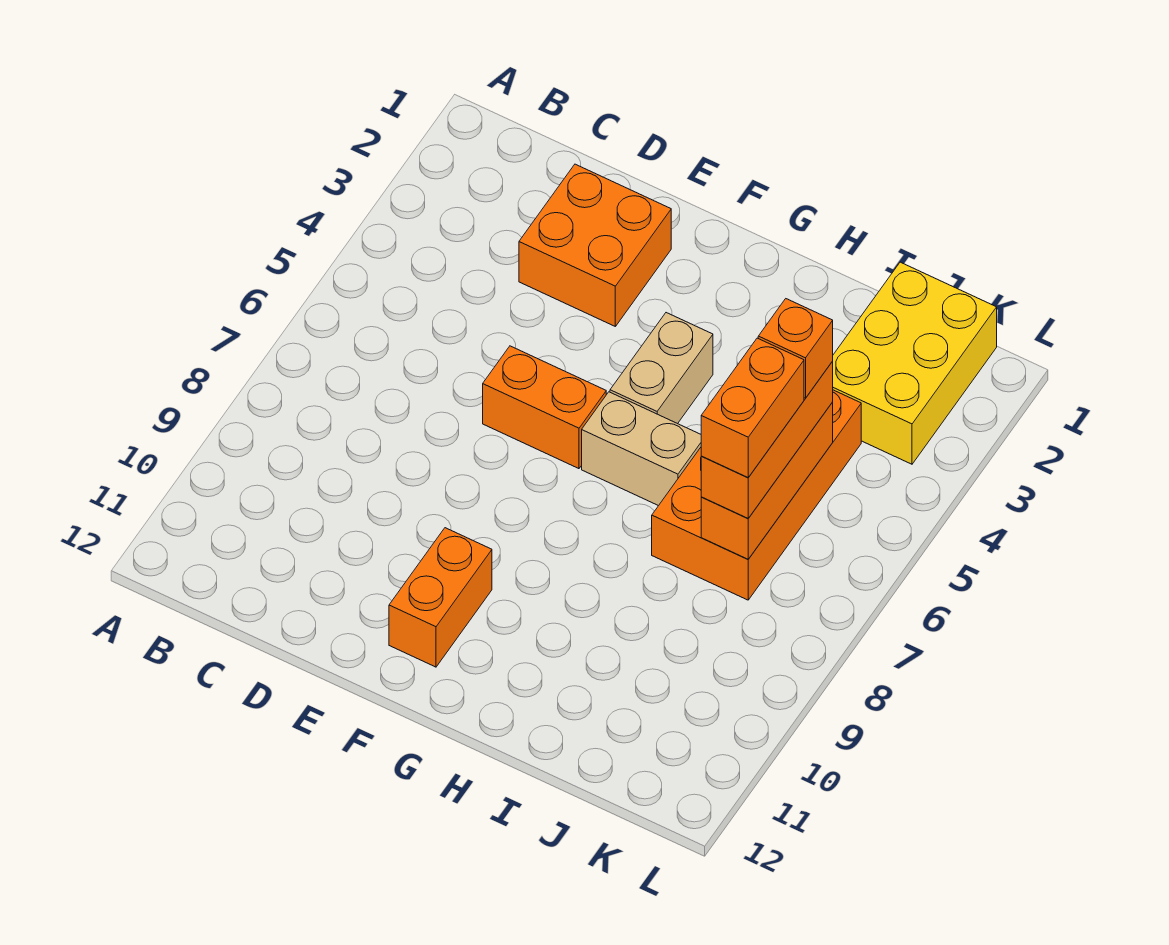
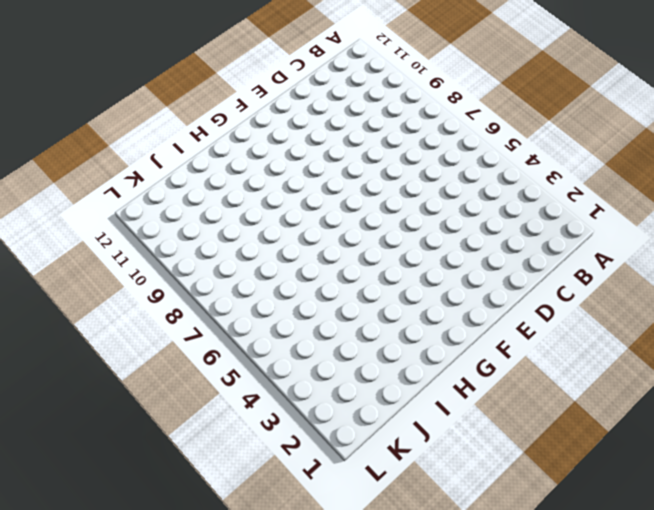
none -> orange 2x2 brick [519,164,671,326]
none -> orange 1x2 brick [483,346,606,469]

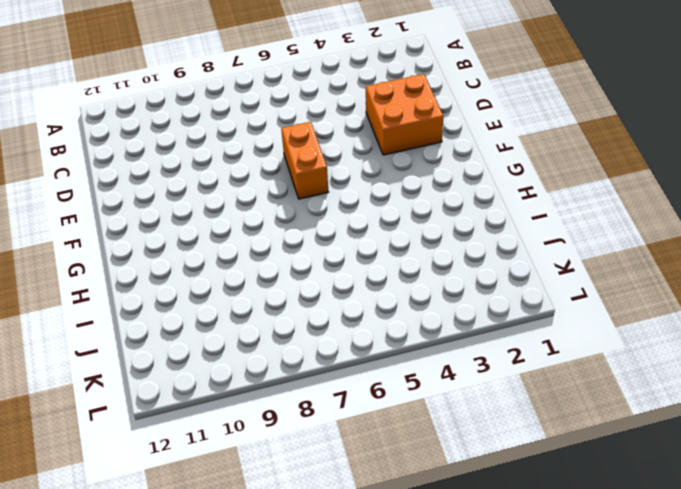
none -> orange 1x2 brick [389,528,492,667]
none -> tan 1x2 brick [610,313,713,424]

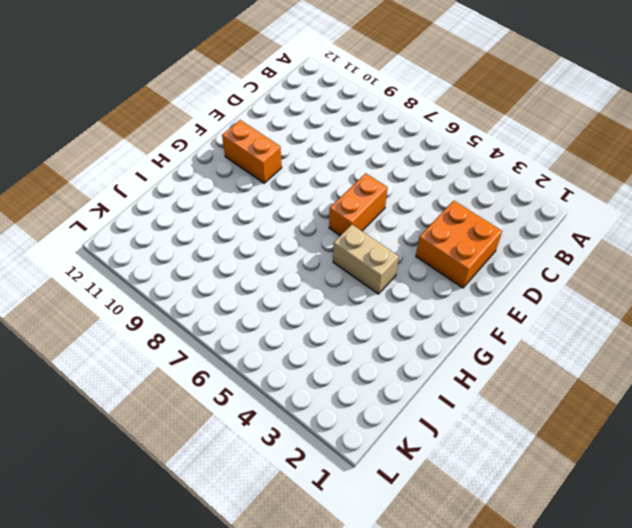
none -> tan 1x2 brick [582,392,701,506]
none -> orange 2x4 brick [652,390,861,600]

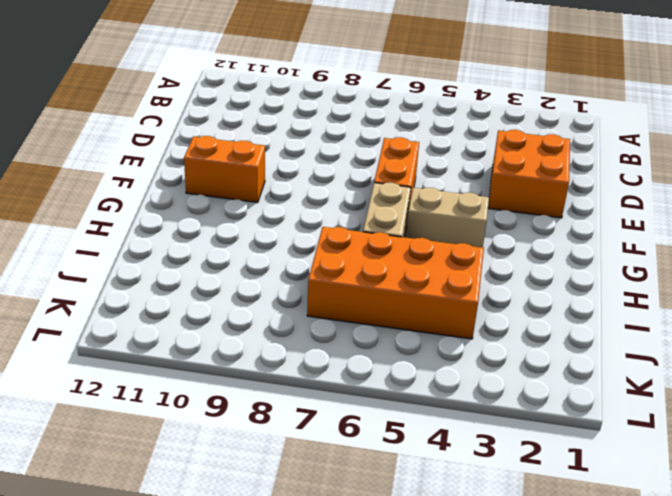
none -> yellow 2x3 brick [833,262,997,464]
none -> orange 1x3 brick [701,402,833,559]

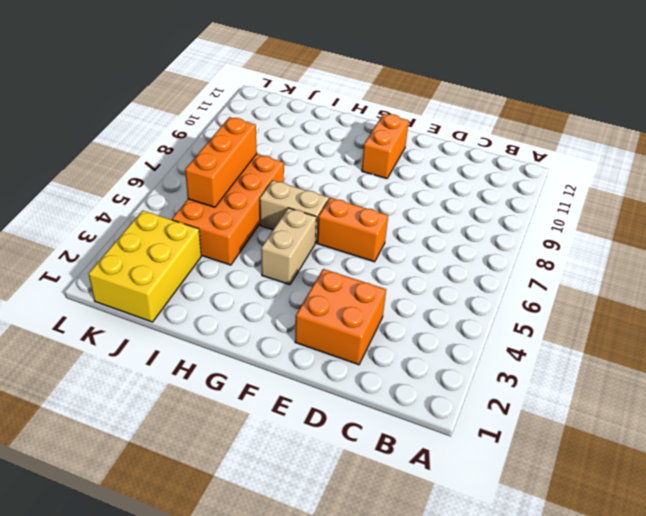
none -> orange 1x3 brick [701,361,833,518]
none -> orange 1x1 brick [758,299,833,398]

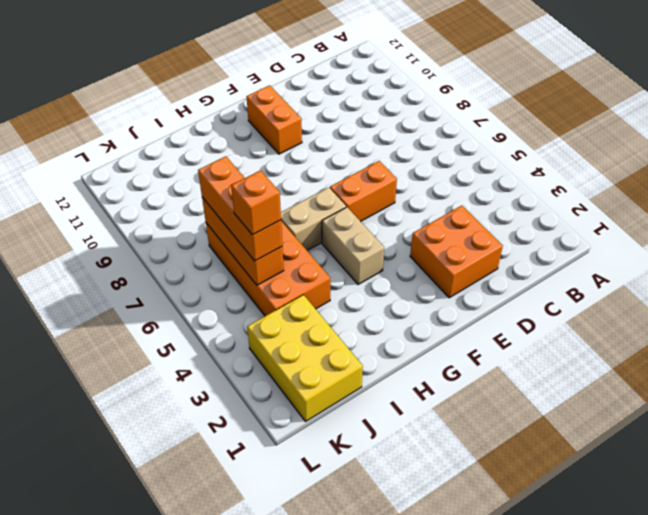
none -> orange 1x2 brick [701,338,804,477]

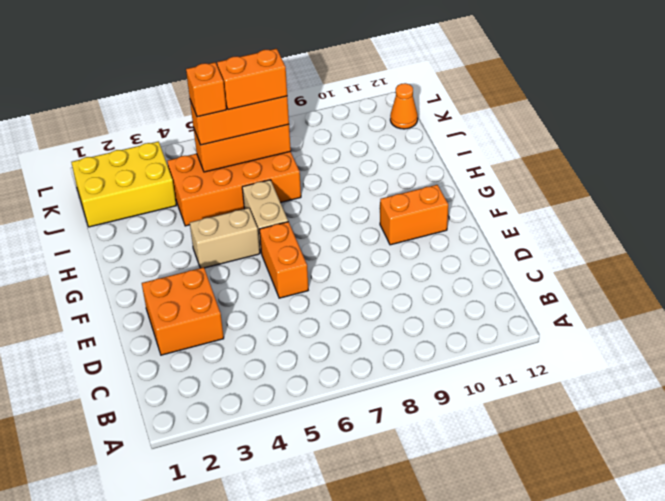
orange 1x1 cone [390,83,418,129] -> none

